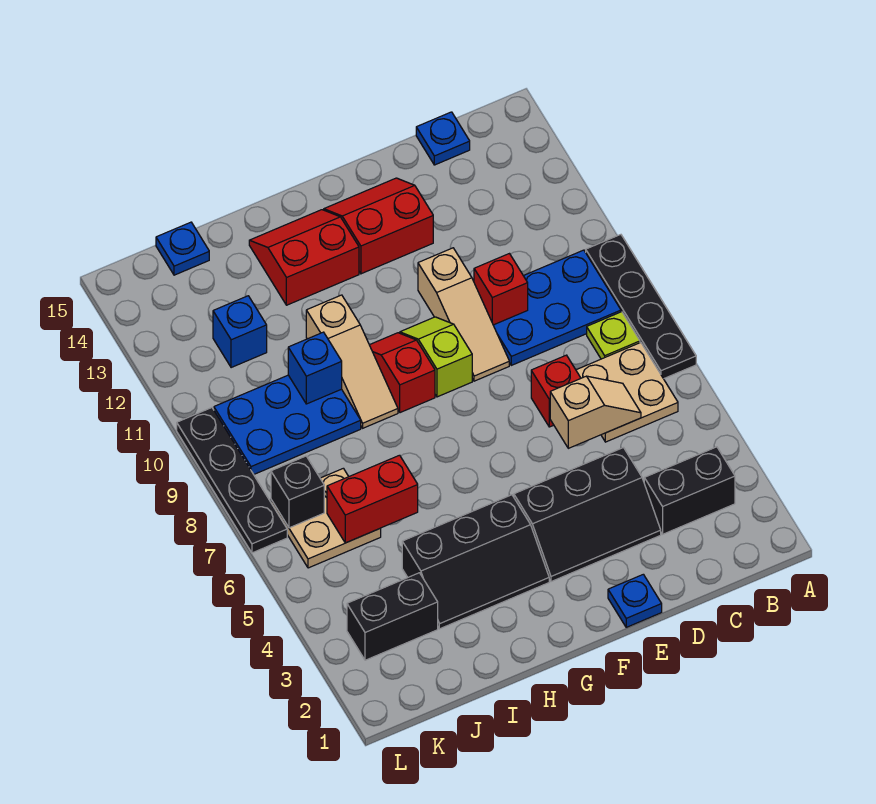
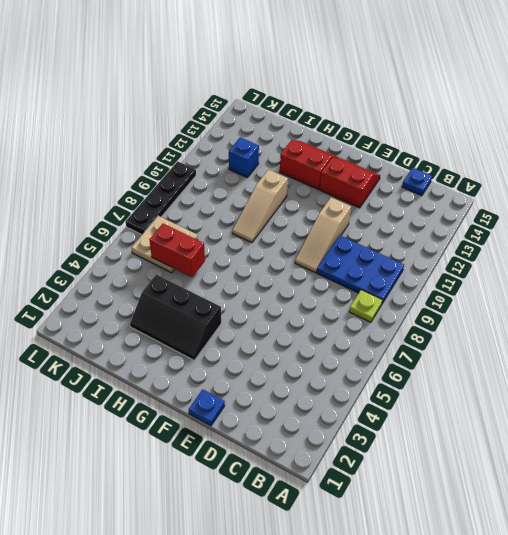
none -> black 1x4 plate [586,235,696,379]
none -> black 1x2 brick [644,447,735,534]
none -> tan 2x2 plate [576,343,678,442]

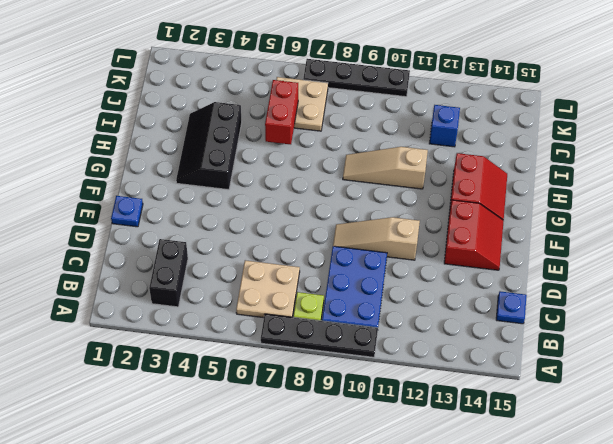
none -> black 2x3 slope [514,448,661,582]
none -> red 1x1 brick [531,355,581,427]
none -> lime 1x2 slope [400,317,472,397]

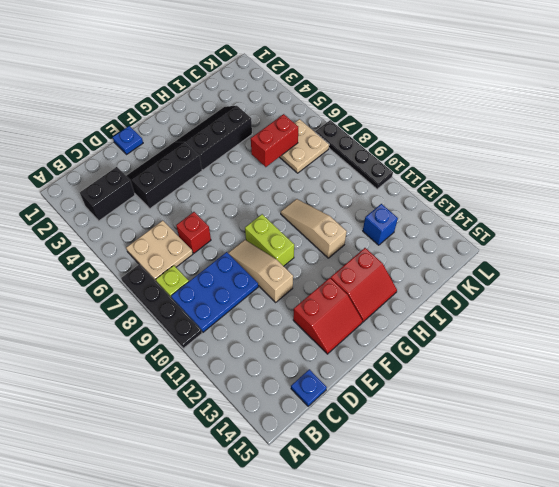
lime 1x2 brick [245,214,294,266] -> lime 1x2 slope [400,317,472,397]
none -> red 1x2 slope [370,333,435,413]
none -> blue 2x3 plate [214,375,361,474]
none -> black 1x2 brick [347,573,438,660]

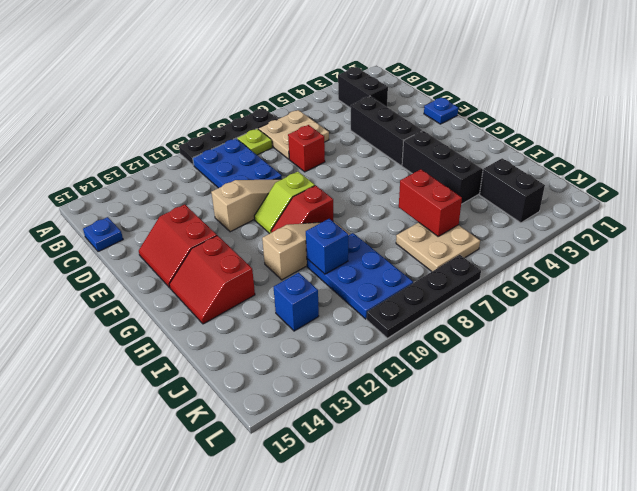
none -> blue 1x1 plate [156,222,209,275]
none -> tan 1x2 slope [550,376,641,448]
none -> red 1x1 brick [474,254,528,325]

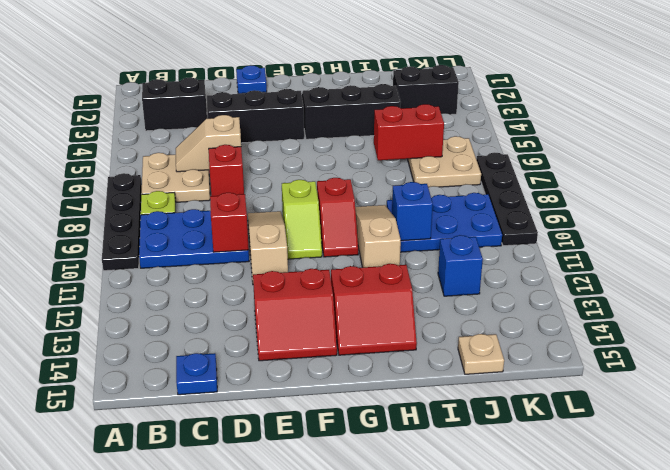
tan 1x1 plate [458,334,504,374] -> blue 1x1 plate [156,222,209,275]
none -> black 1x1 brick [271,456,324,528]

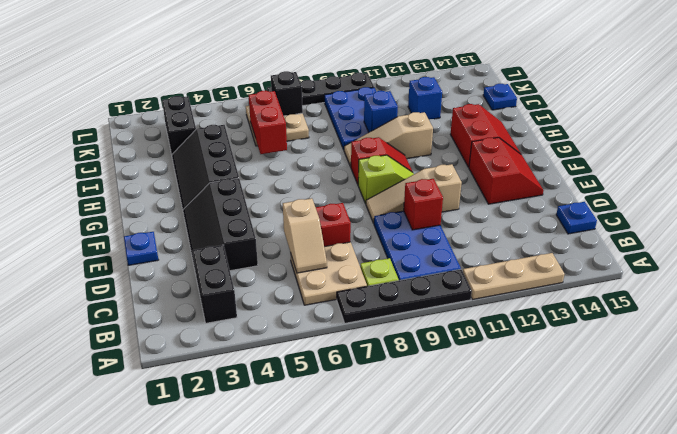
tan 1x3 plate [463,253,564,300] -> none

